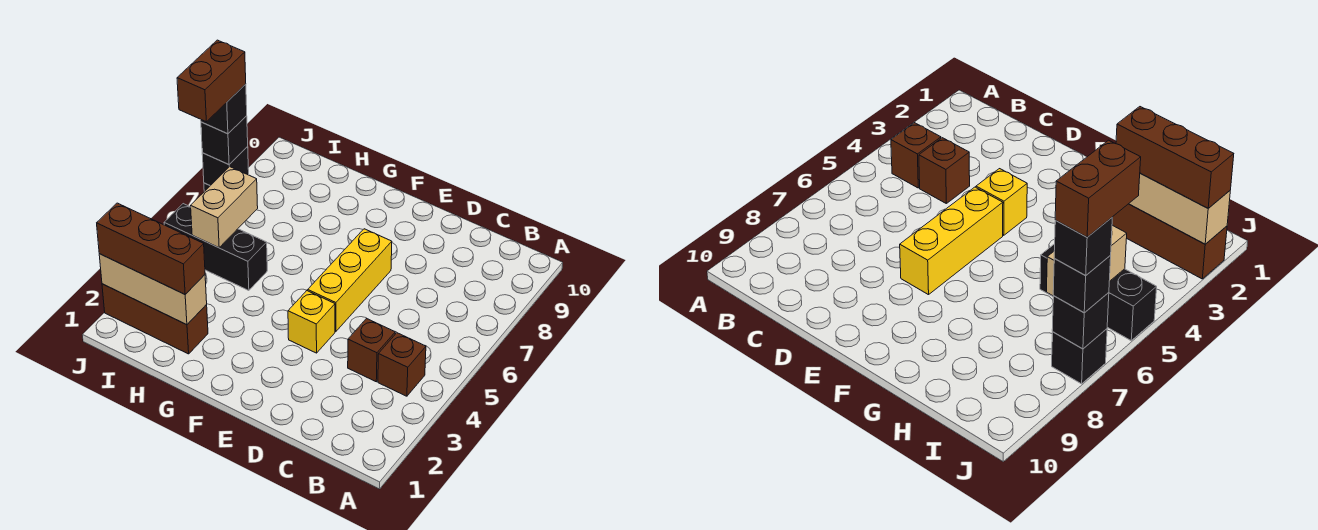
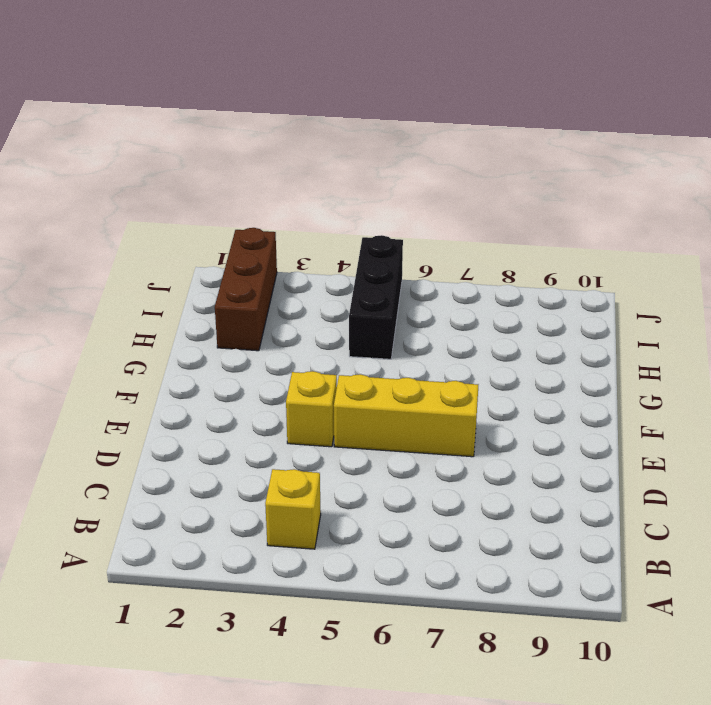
yellow 1x1 brick [265,469,321,549] -> brown 1x1 brick [378,333,426,396]
none -> brown 1x1 brick [348,318,395,382]
none -> black 1x1 brick [1052,329,1107,384]
none -> tan 1x3 brick [99,254,207,325]

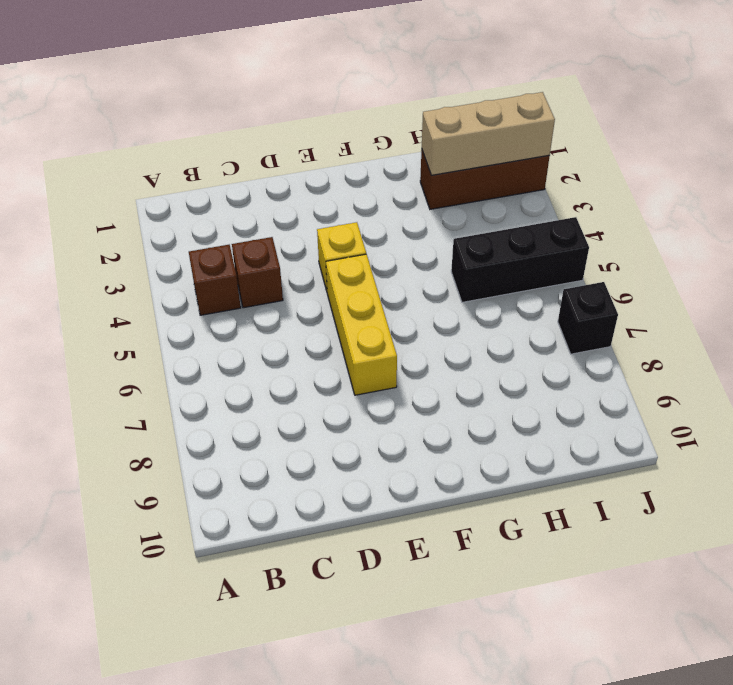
none -> tan 1x2 brick [191,167,258,248]
none -> black 1x1 brick [202,147,249,186]
none -> brown 1x3 brick [97,203,205,294]

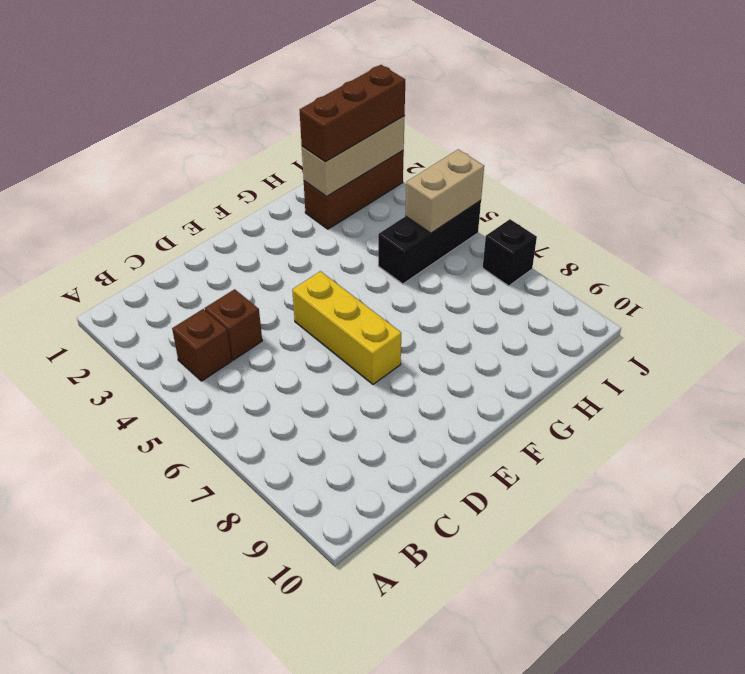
tan 1x2 brick [405,150,484,233] -> tan 1x2 brick turned to [191,167,258,248]
none -> yellow 1x1 brick [288,291,335,353]
none -> black 1x1 brick [202,147,249,186]
none -> black 1x1 brick [201,116,248,165]

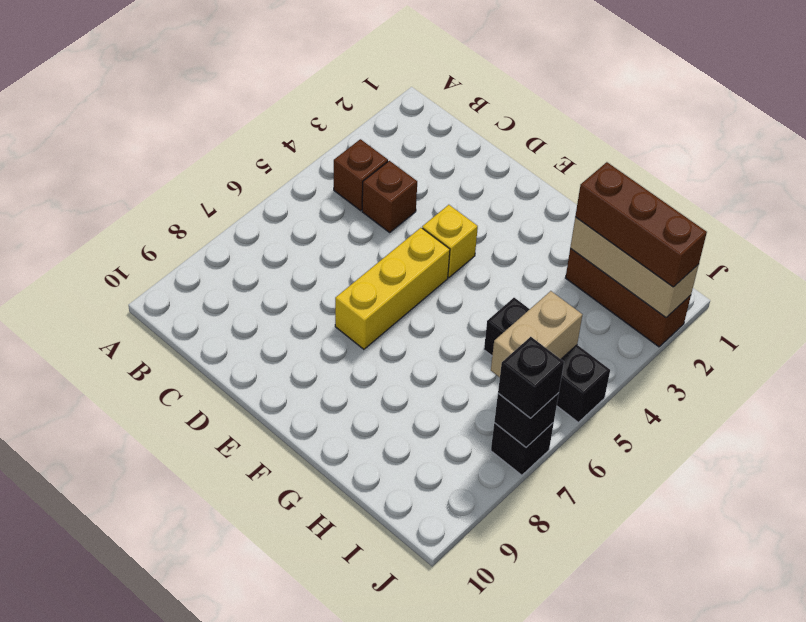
none -> black 1x1 brick [201,84,247,134]
none -> brown 1x2 brick [177,40,246,122]

